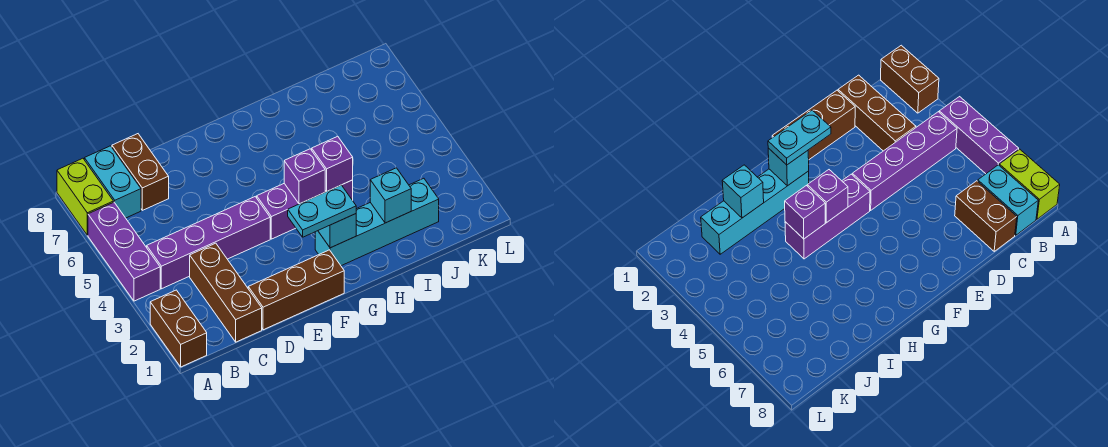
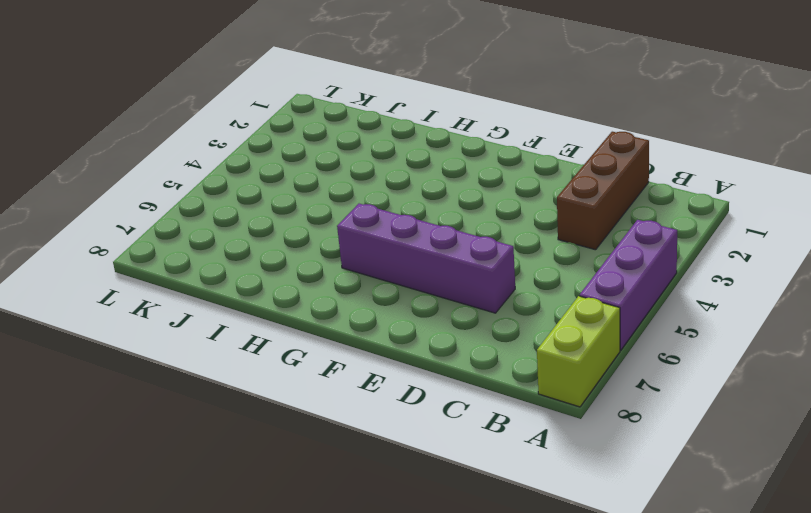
purple 1x4 brick [337,204,515,313] -> purple 1x4 brick moved to [147,197,270,289]
none -> brown 1x2 brick [150,290,207,367]
none -> cyan 1x2 brick [84,146,141,218]
none -> brown 1x2 brick [112,134,169,210]

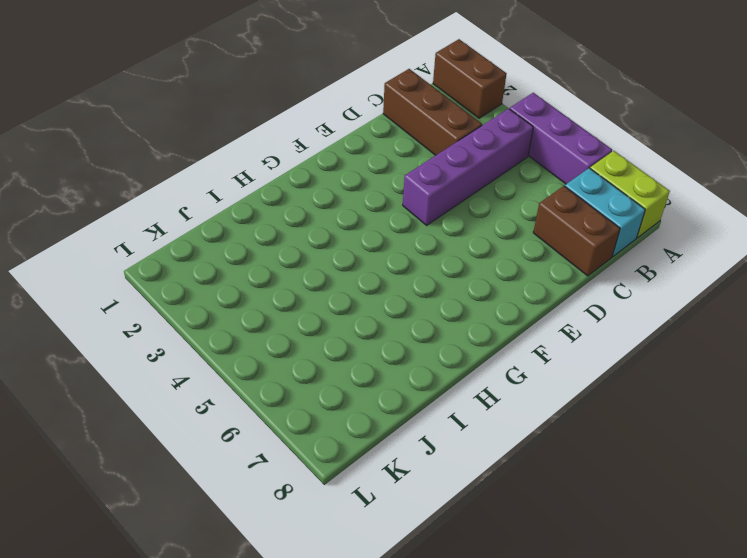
none -> brown 1x3 brick [248,250,344,330]
none -> purple 1x3 brick [257,180,353,239]
none -> cyan 1x4 brick [315,178,439,266]

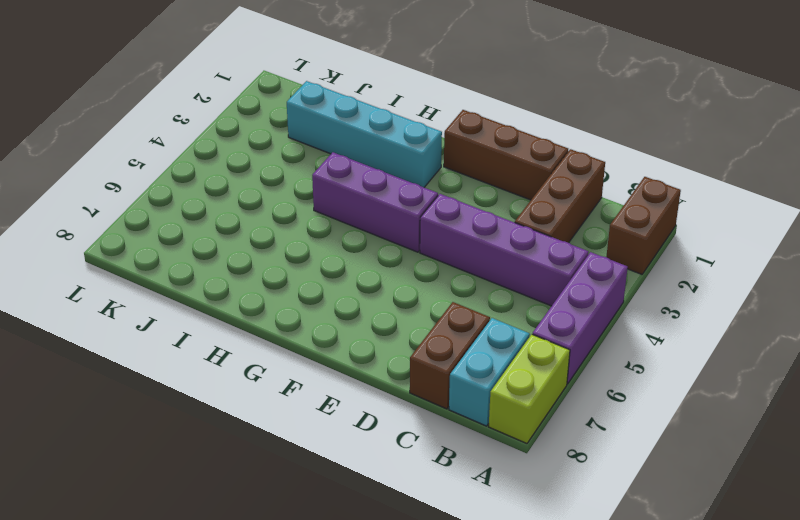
none -> cyan 1x1 brick [318,214,356,248]
none -> purple 1x1 brick [284,149,325,204]
none -> purple 1x1 brick [312,136,353,191]

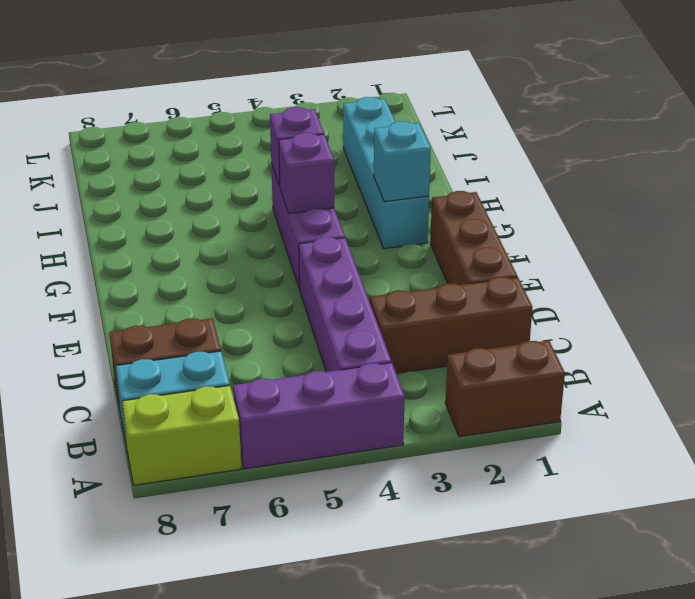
none -> cyan 1x1 brick [370,168,411,223]
none -> cyan 1x2 plate [288,185,356,237]

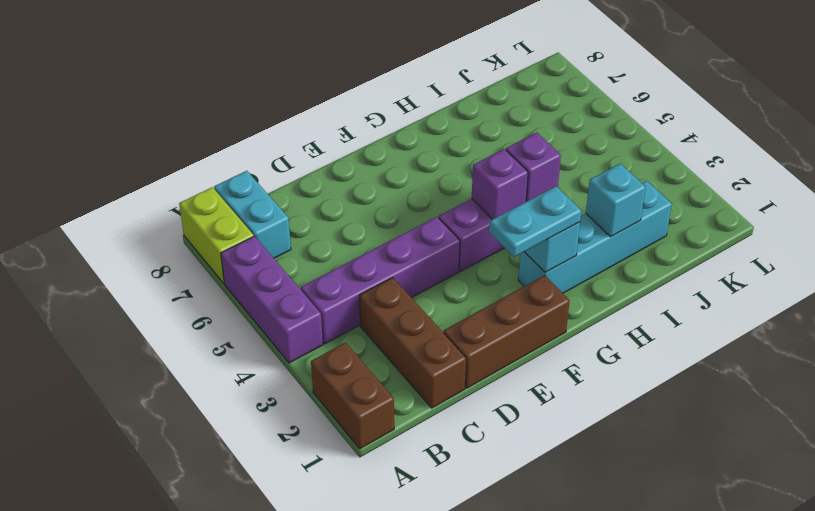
none -> brown 1x2 brick [112,134,169,210]

